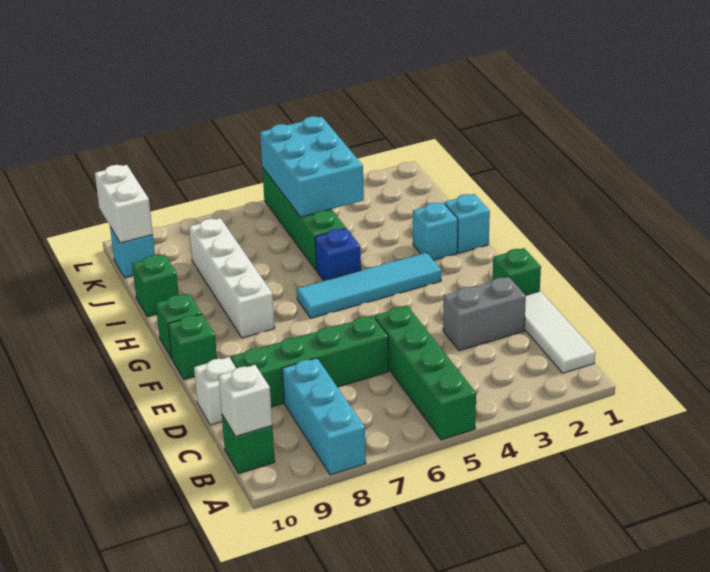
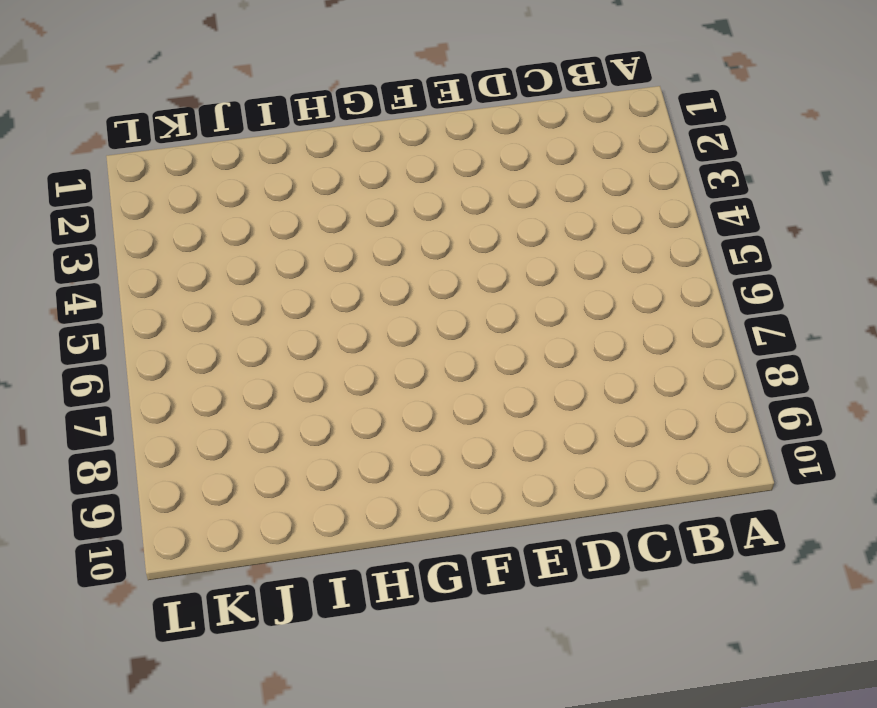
none -> green 1x4 brick [375,306,476,440]
none -> cyan 1x3 brick [282,358,366,475]
none -> white 1x3 tile [524,291,595,373]

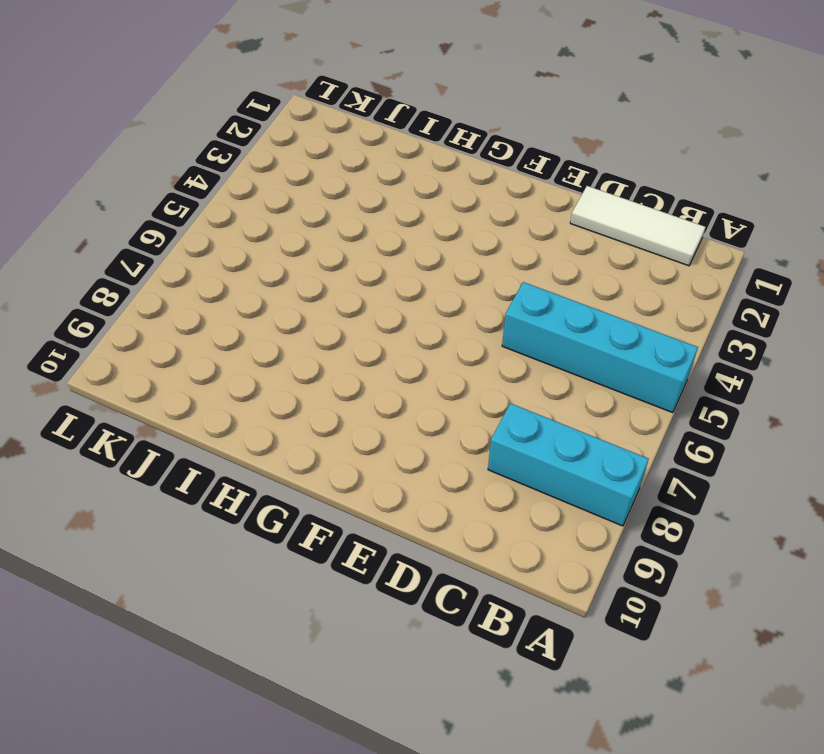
cyan 1x4 brick [502,282,698,413] -> green 1x4 brick [375,306,476,440]
none -> green 1x1 brick [222,415,275,473]
none -> grey 1x2 brick [443,277,526,351]
none -> green 1x4 brick [231,316,389,407]

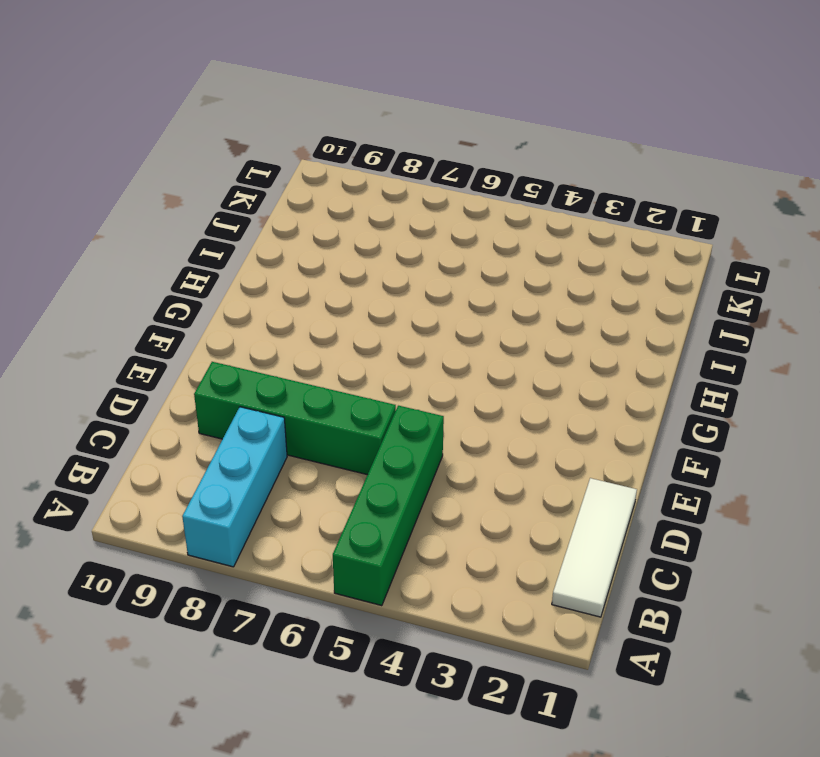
none -> green 1x1 brick [222,415,275,473]
none -> grey 1x2 brick [443,277,526,351]
none -> white 1x1 brick [194,357,236,425]

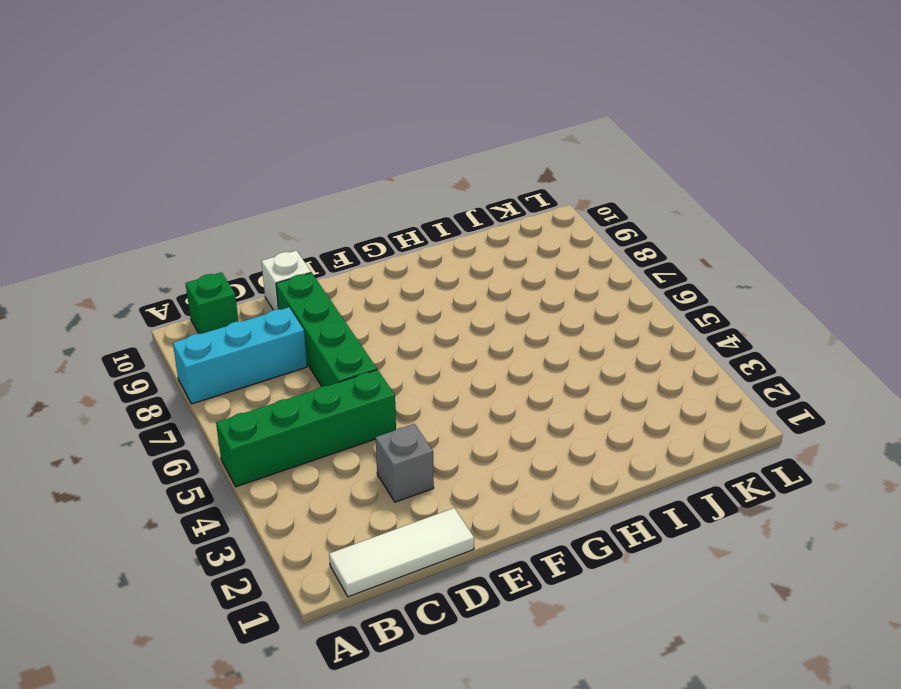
grey 1x1 brick [376,424,434,502] -> grey 1x2 brick [443,277,526,351]
none -> green 1x1 brick [493,248,541,295]
none -> green 1x1 brick [168,314,217,380]
none -> cyan 1x4 tile [297,252,441,318]

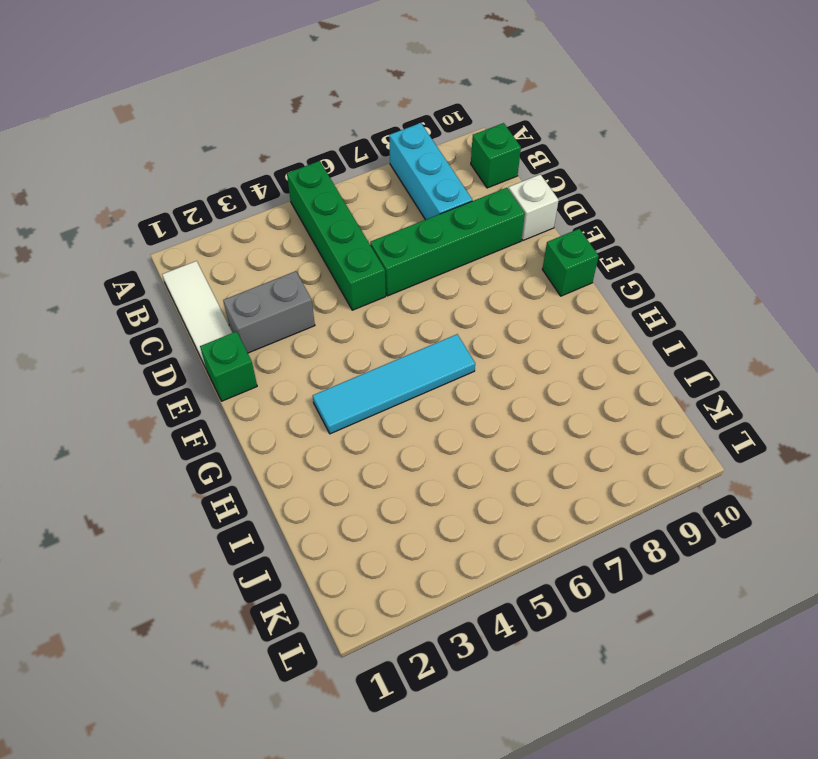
none -> white 1x4 brick [189,218,275,338]
none -> green 1x1 brick [156,294,202,358]
none -> cyan 1x1 brick [444,194,490,253]

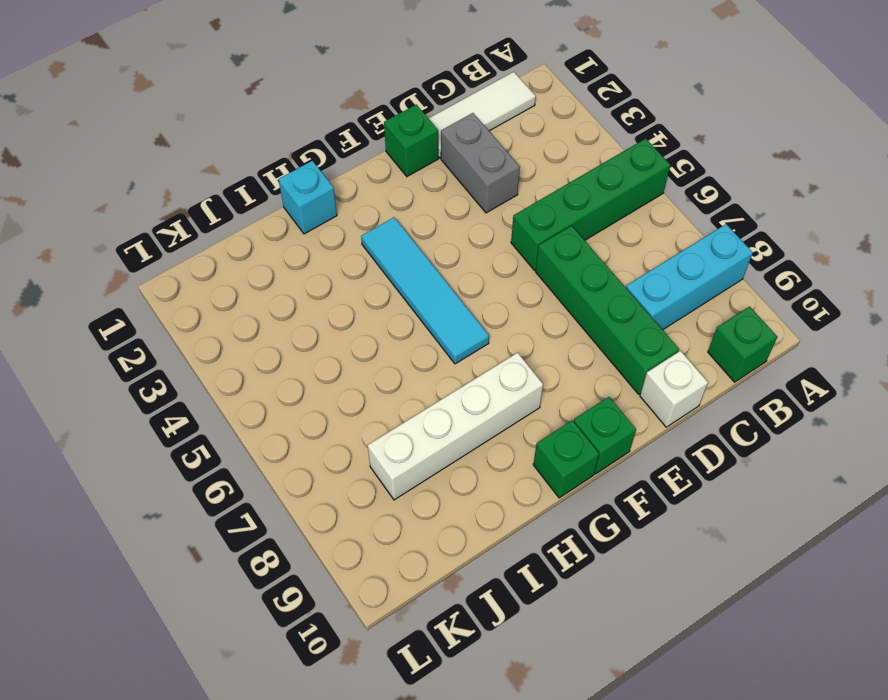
none -> cyan 1x1 brick [413,202,458,260]
none -> blue 1x1 brick [315,228,361,281]
none -> green 1x4 brick [262,167,346,270]

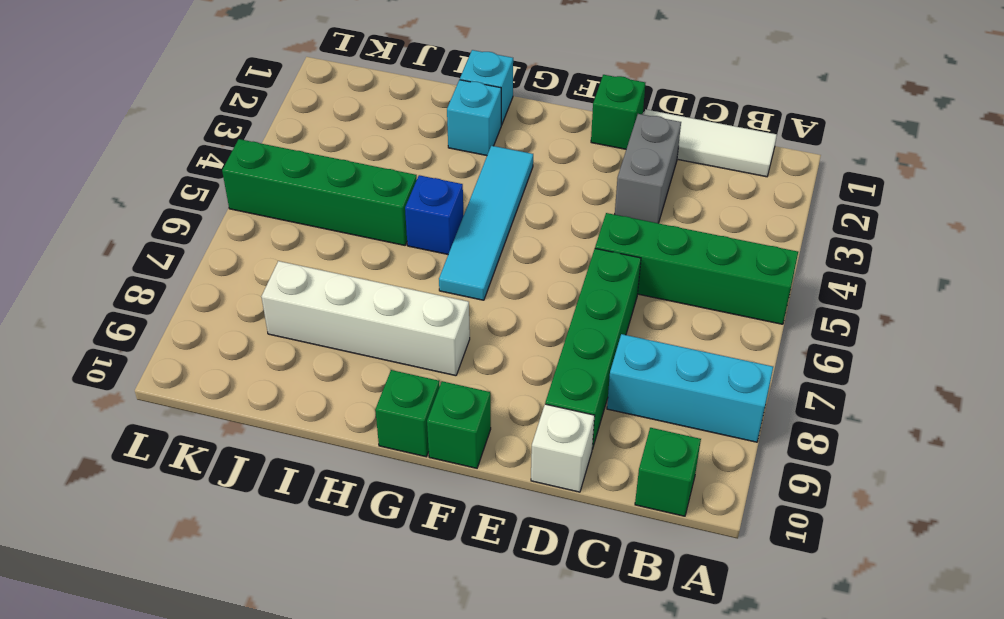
none -> green 1x1 brick [132,255,179,317]
none -> cyan 1x1 brick [110,227,155,278]
none -> white 1x1 brick [218,365,272,437]

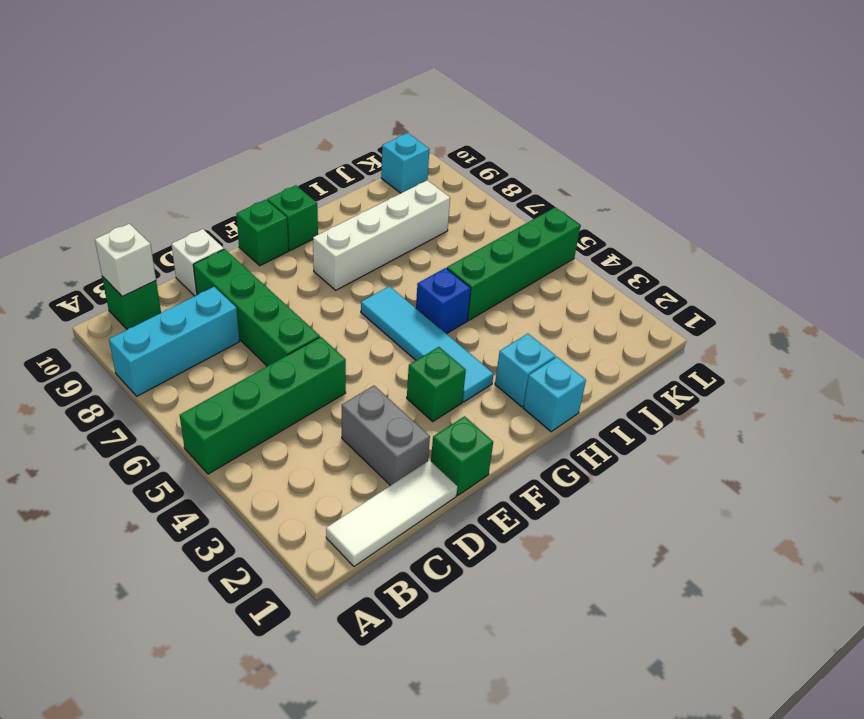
green 1x1 brick [407,347,466,421] -> green 1x1 brick moved to [132,255,179,317]
none -> cyan 2x3 brick [260,116,364,217]
none -> white 1x2 brick [95,165,153,243]

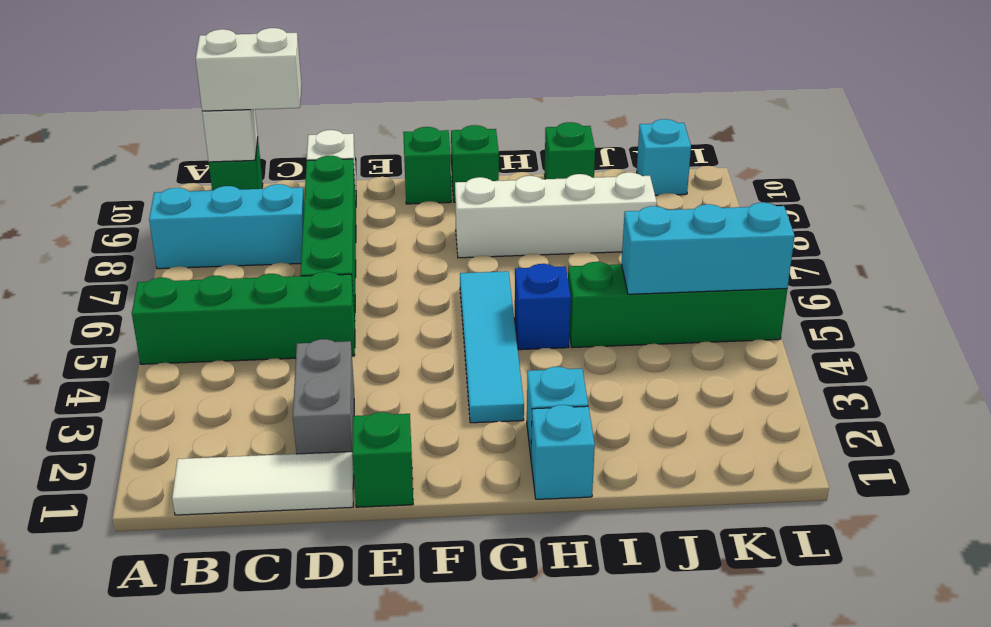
white 1x2 brick [196,28,302,111] -> white 1x2 brick moved to [95,165,153,243]
cyan 1x3 brick [622,202,795,294] -> cyan 2x3 brick [260,116,364,217]

